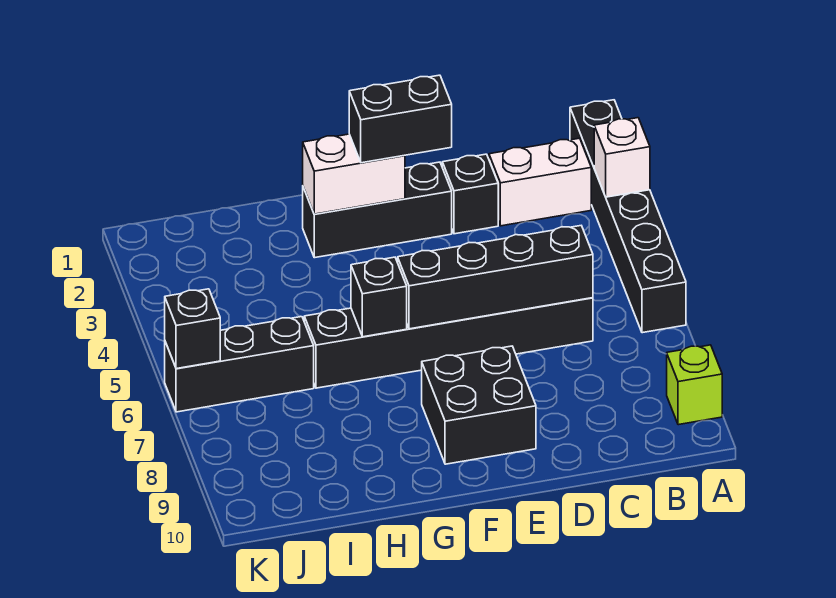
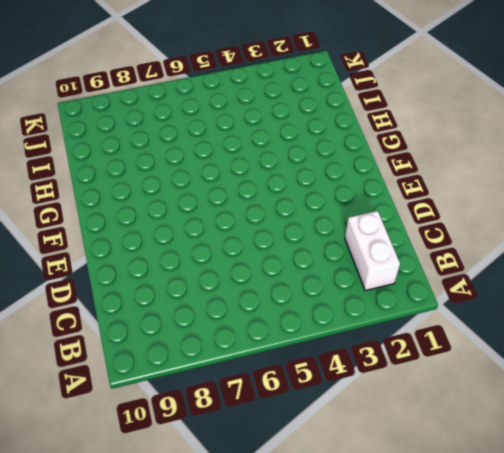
none -> black 1x6 brick [570,100,686,333]
none -> lime 1x1 brick [667,345,722,425]
none -> black 1x6 brick [304,298,593,388]

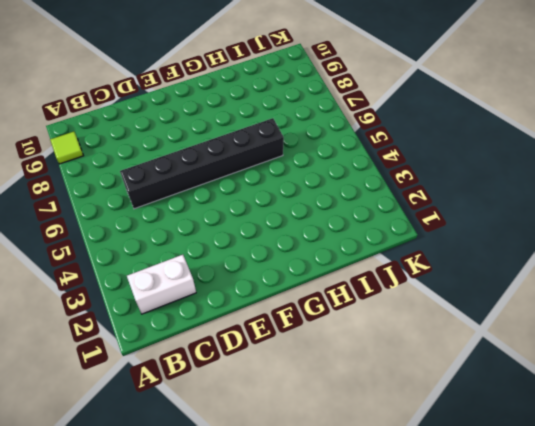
lime 1x1 tile [50,132,83,164] -> lime 1x1 brick [667,345,722,425]
none -> black 1x6 brick [570,100,686,333]
none -> black 1x1 brick [442,154,498,234]
none -> black 1x3 brick [303,162,452,258]

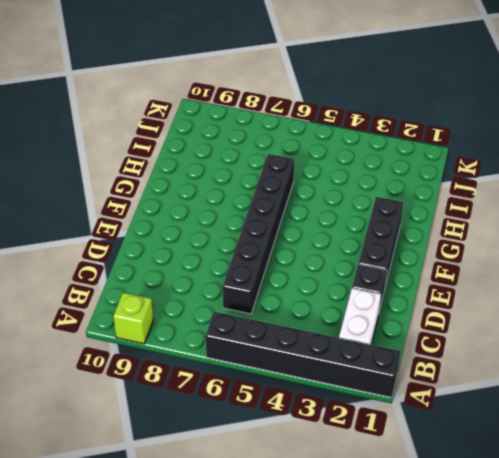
none -> black 2x2 brick [422,346,536,464]
none -> black 1x3 brick [165,317,314,412]
none -> white 1x1 brick [594,118,650,197]

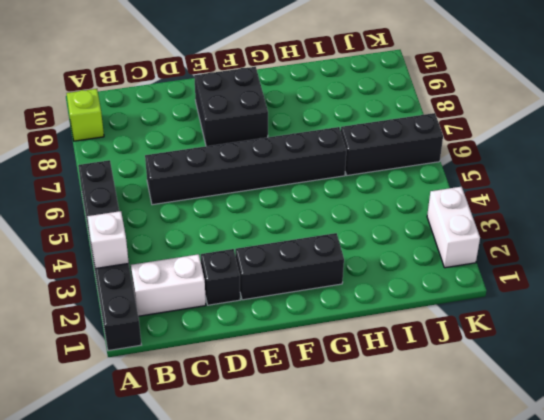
white 1x2 brick [427,187,480,268] -> white 1x2 brick turned to [303,134,405,214]
none -> black 1x4 brick [398,226,593,329]
none -> black 1x1 brick [351,257,407,337]
none -> black 1x1 brick [165,289,220,369]

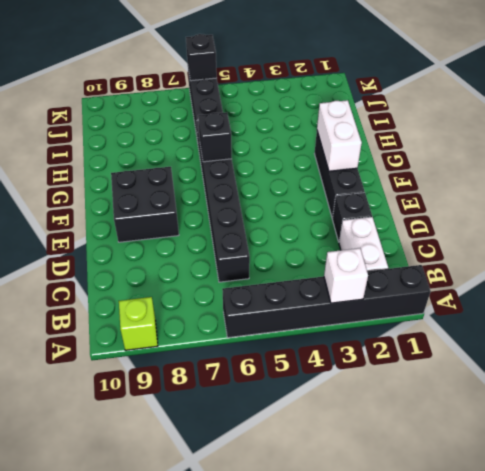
none -> black 1x4 brick [398,226,593,329]
none -> black 1x2 brick [349,75,452,163]

